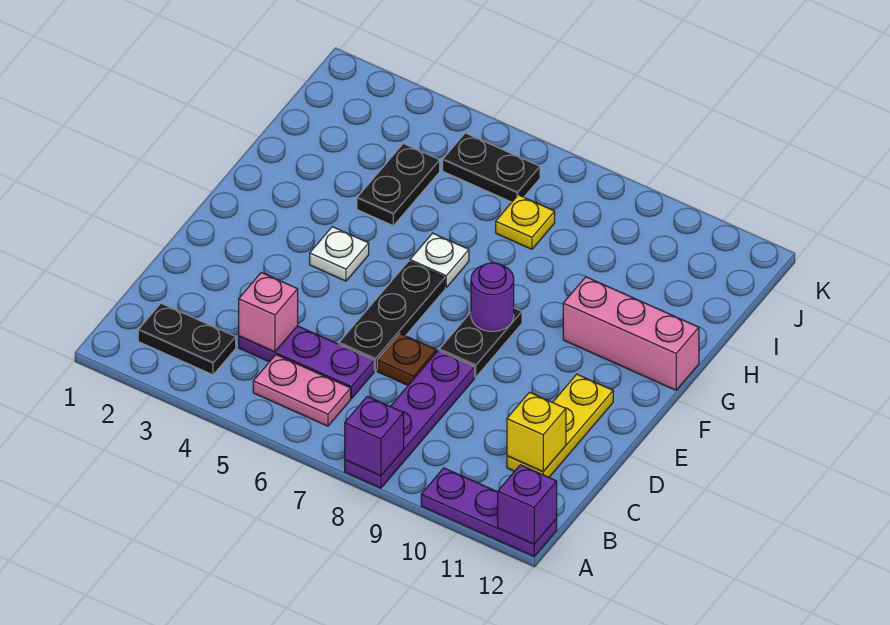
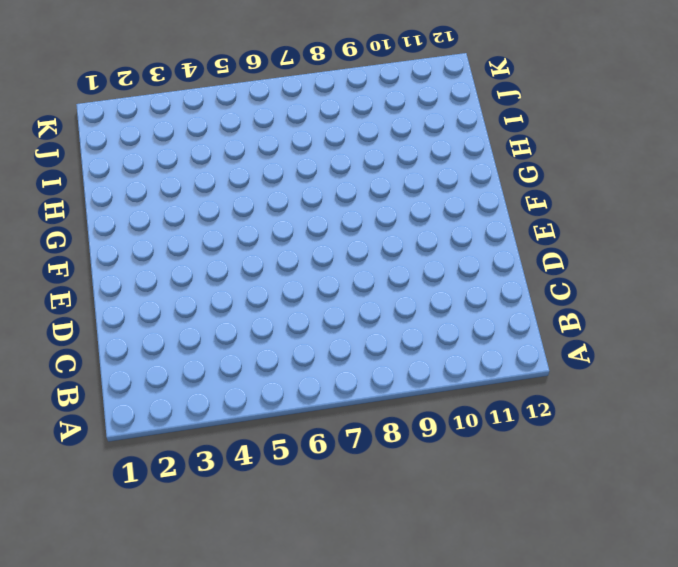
none -> purple 1x4 plate [345,351,475,488]
none -> purple 1x3 plate [421,468,557,556]
none -> black 1x2 plate [138,303,236,375]

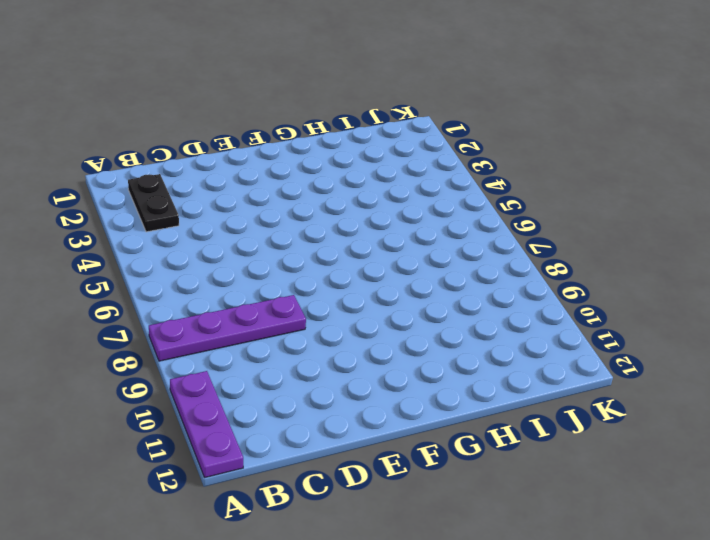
none -> pink 1x2 plate [253,355,351,426]
none -> purple 1x3 plate [239,326,374,398]
none -> yellow 1x3 plate [507,374,613,477]

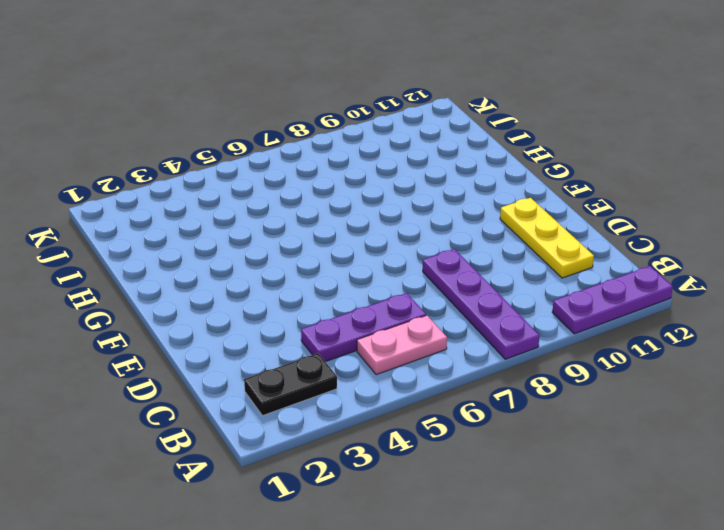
none -> black 1x3 plate [339,261,445,371]
none -> brown 1x1 plate [377,334,436,385]
none -> black 1x2 plate [439,308,522,377]

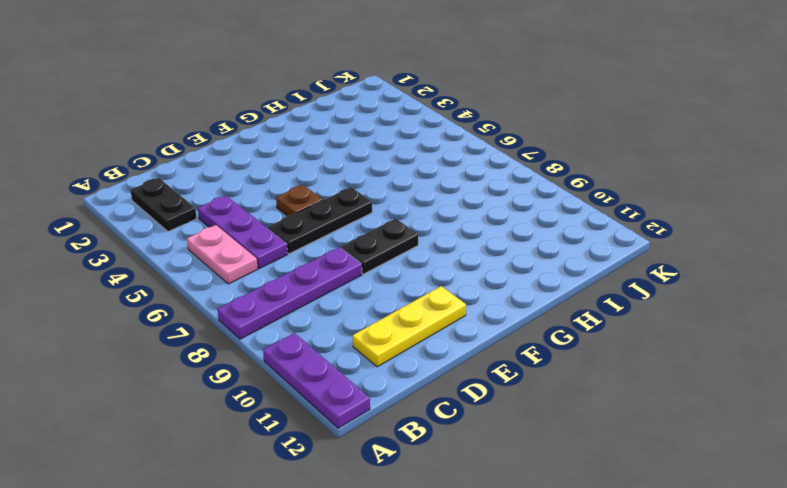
brown 1x1 plate [276,185,323,216] -> brown 1x1 plate moved to [377,334,436,385]
none -> white 1x1 plate [310,227,369,281]
none -> white 1x1 plate [410,233,469,287]
none -> pink 1x3 brick [563,277,699,390]

